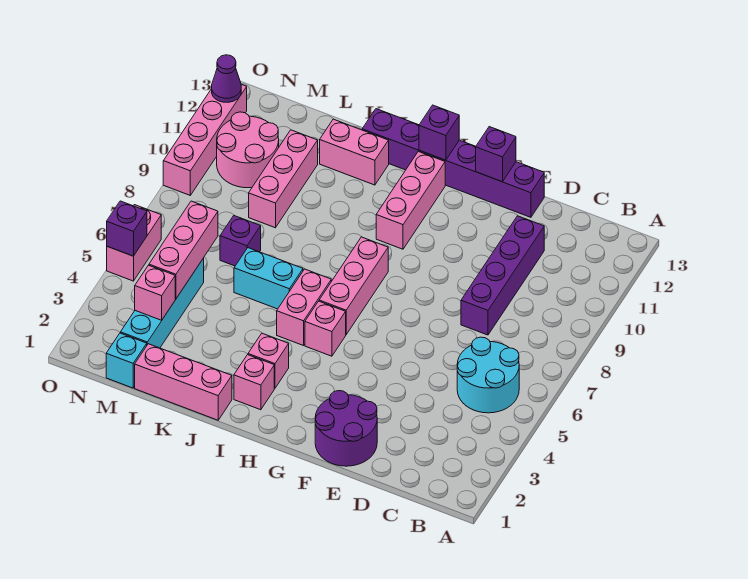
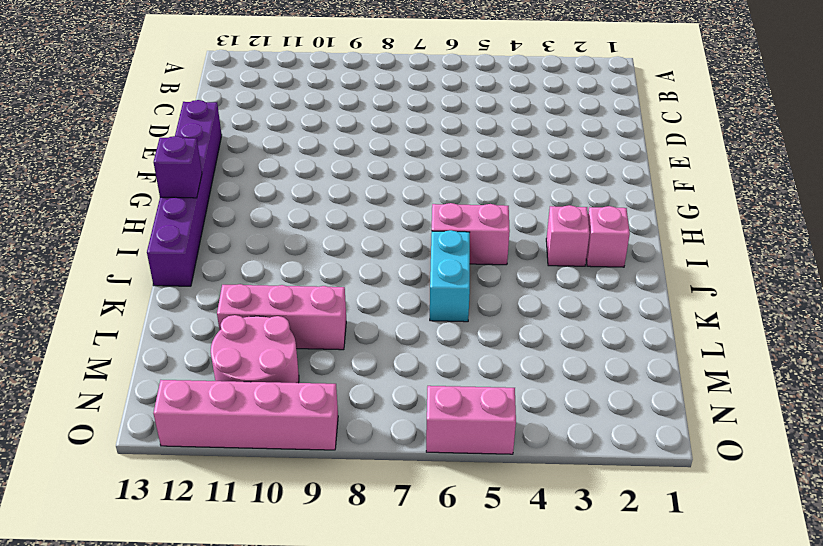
none -> cyan 2x2 round brick [457,337,519,413]
none -> purple 1x4 brick [461,216,544,335]
none -> purple 2x2 round brick [315,391,377,466]

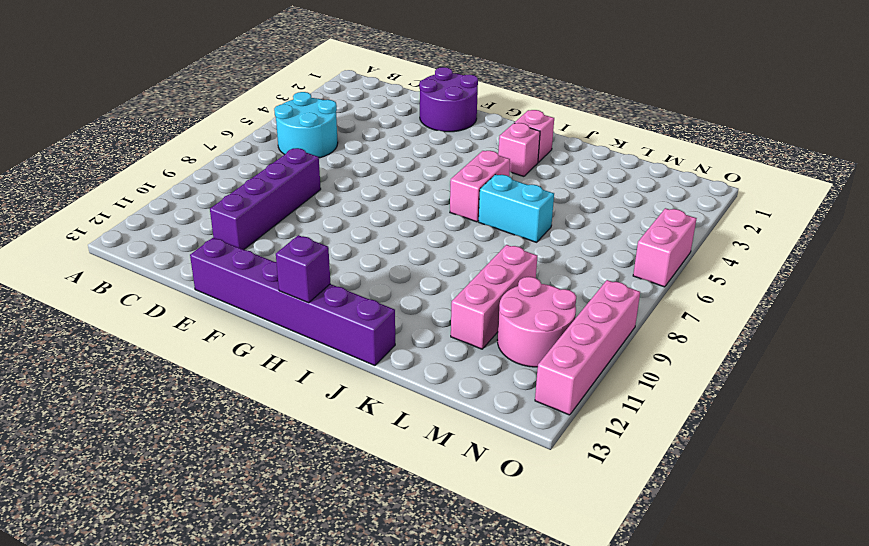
none -> pink 1x1 brick [305,301,346,356]
none -> pink 1x3 brick [319,237,388,334]
none -> pink 1x3 brick [376,151,445,249]

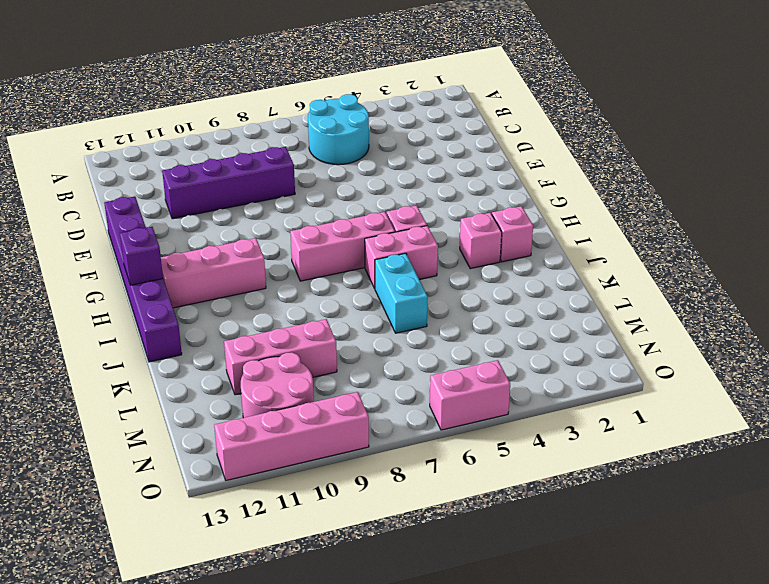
none -> purple 2x2 round brick [315,391,377,466]
none -> pink 1x3 brick [135,344,232,420]
none -> pink 1x2 brick [320,119,389,185]

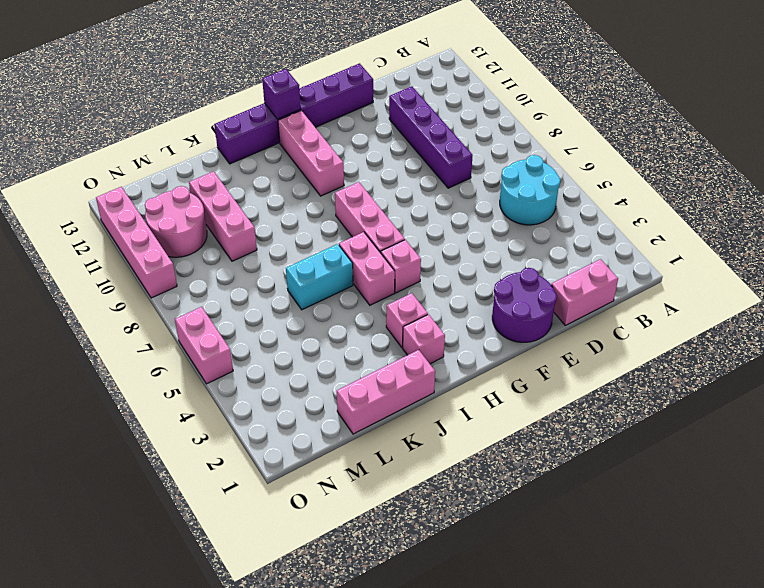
pink 1x2 brick [551,259,618,325] -> pink 1x2 brick moved to [320,119,389,185]
none -> purple 1x1 brick [220,216,261,266]
none -> cyan 1x1 brick [106,333,147,388]
none -> cyan 1x4 brick [120,258,204,348]

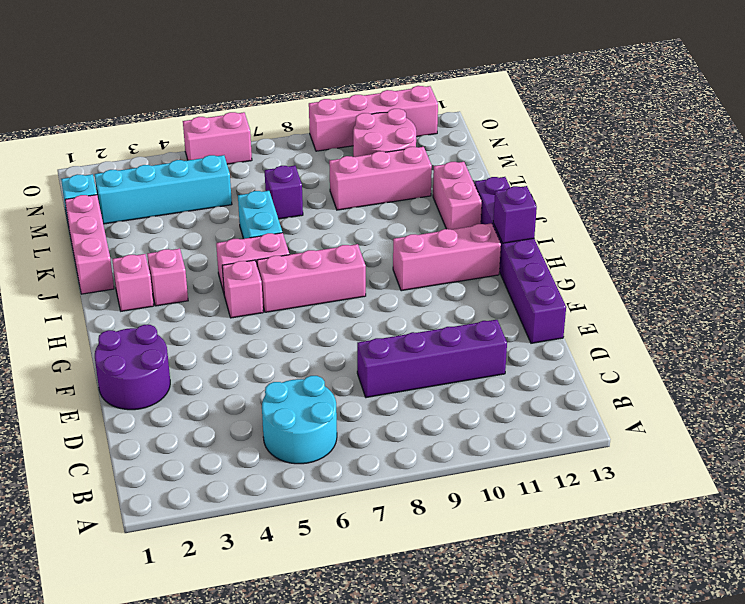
none -> purple 1x1 brick [476,127,516,182]
none -> pink 1x1 brick [135,265,175,320]
none -> pink 1x3 brick [149,201,218,299]

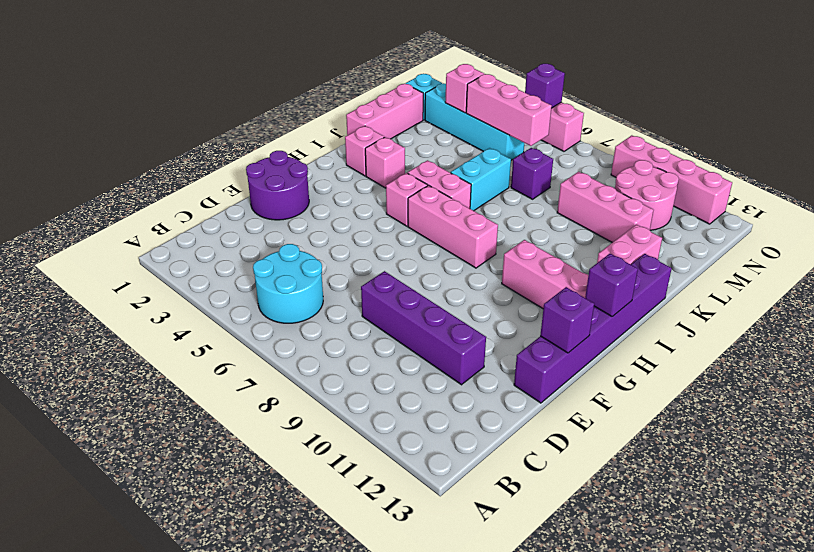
none -> purple 1x1 cone [212,55,241,102]

